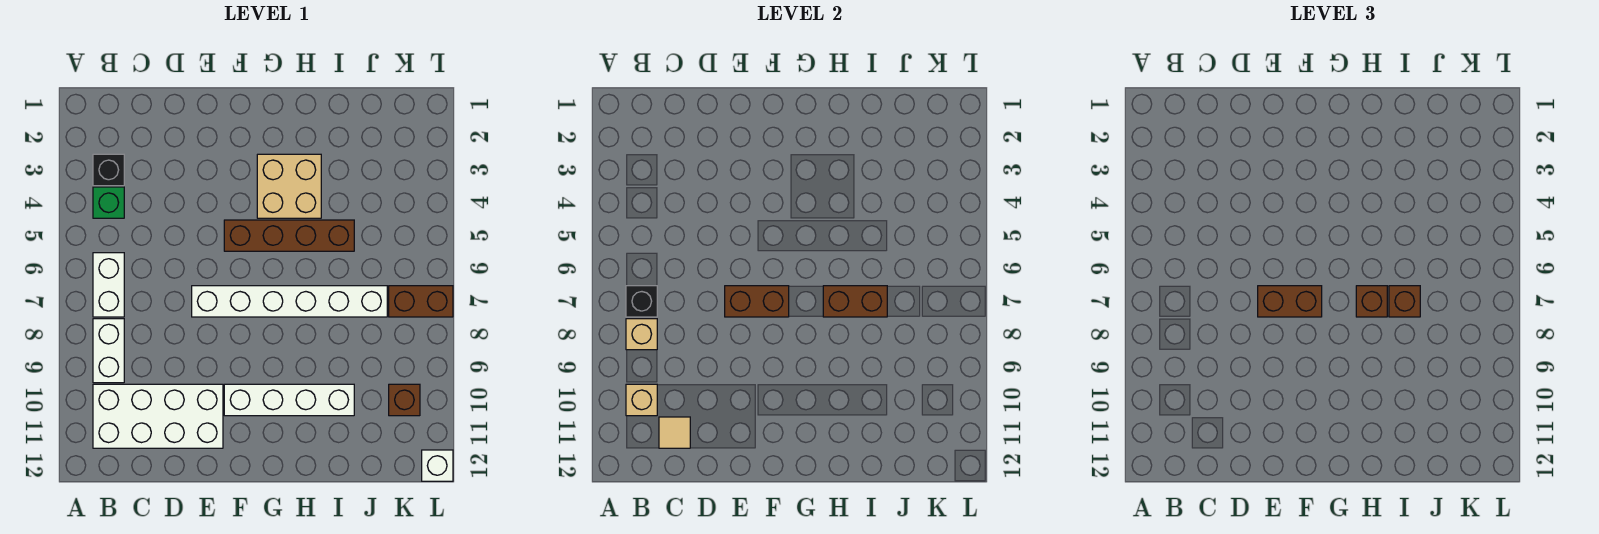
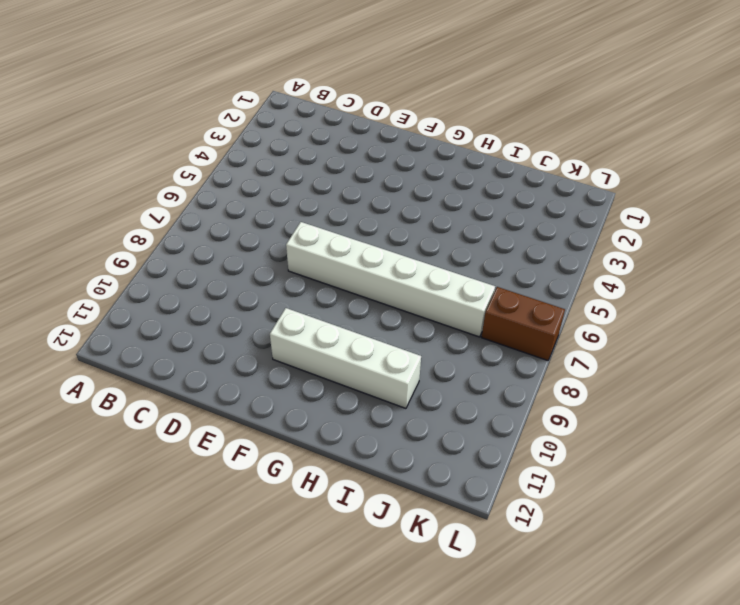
none -> black 1x1 brick [93,154,124,186]
none -> green 1x1 brick [93,187,124,218]
none -> white 1x2 brick [93,253,124,317]

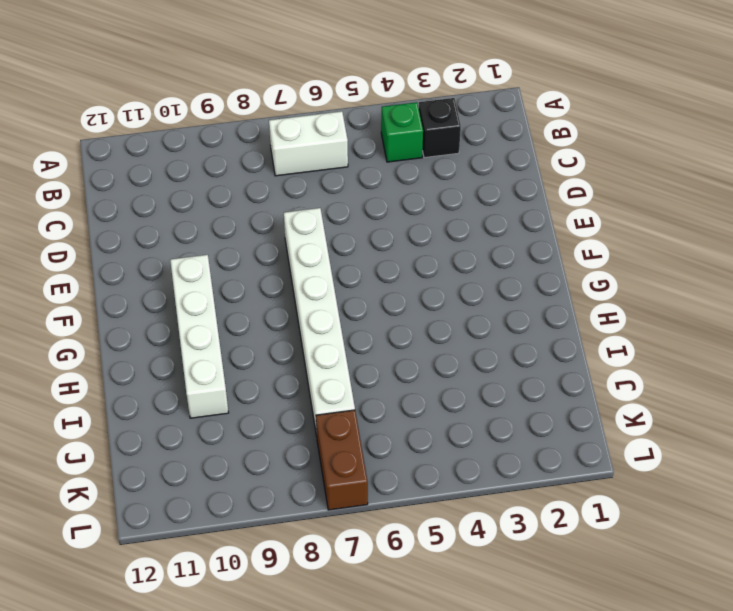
none -> white 1x2 brick [93,319,124,383]
none -> white 2x4 brick [93,384,223,448]
none -> brown 1x4 brick [224,220,354,251]

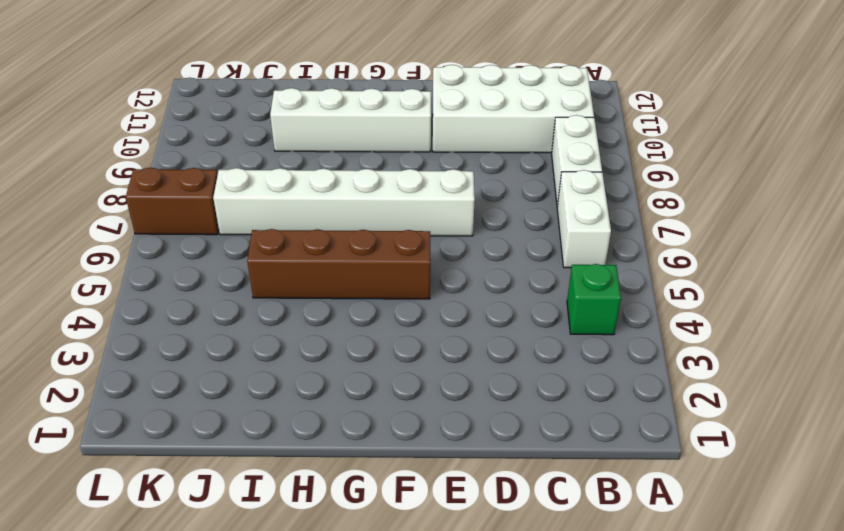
none -> black 1x1 brick [93,154,124,186]
none -> tan 2x2 brick [257,154,321,218]
none -> brown 1x1 brick [389,384,420,416]

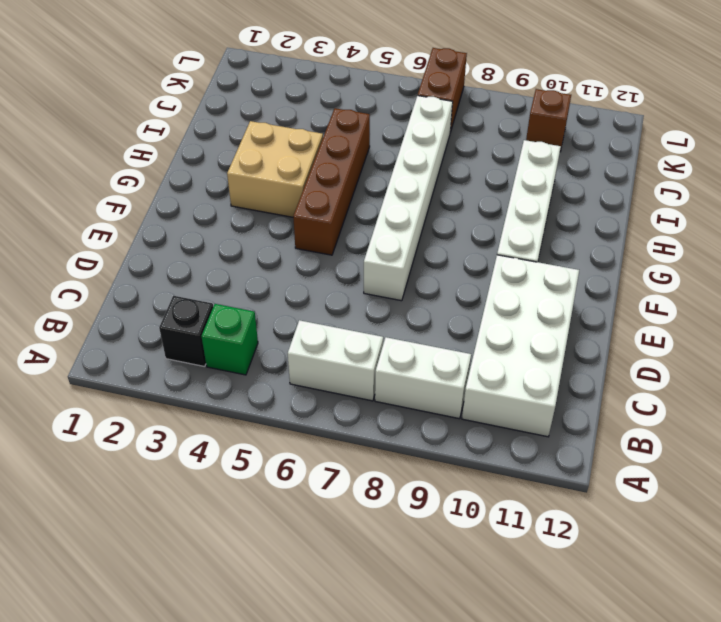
none -> white 1x1 brick [422,450,453,481]
none -> black 1x1 brick [626,286,657,317]
none -> tan 1x1 brick [626,319,657,350]

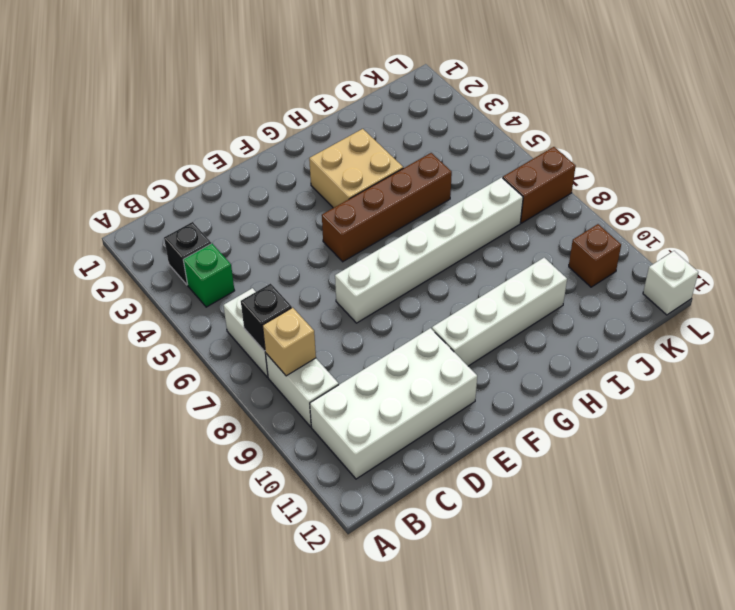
none -> tan 1x1 brick [626,384,657,416]
none -> tan 1x1 tile [659,417,690,448]
none -> brown 1x2 brick [725,286,789,317]

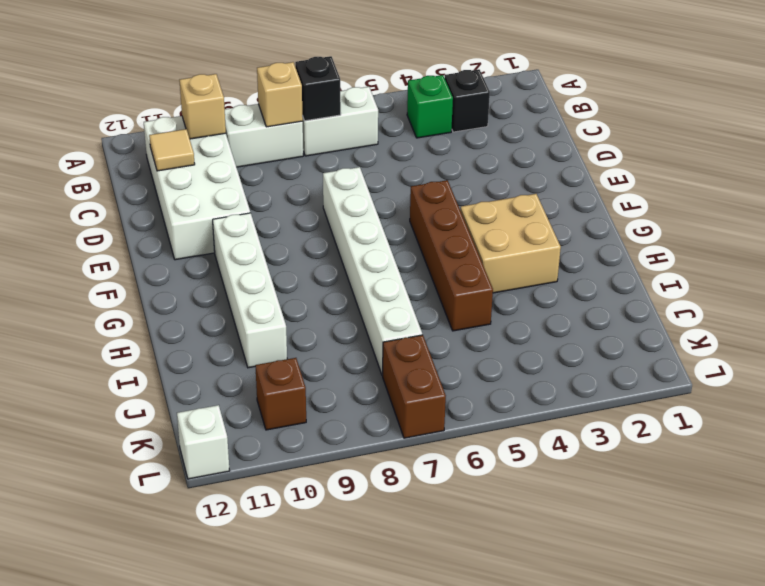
none -> brown 1x2 brick [725,286,789,317]
none -> brown 1x2 brick [823,286,887,317]
none -> brown 1x2 brick [1258,286,1322,317]

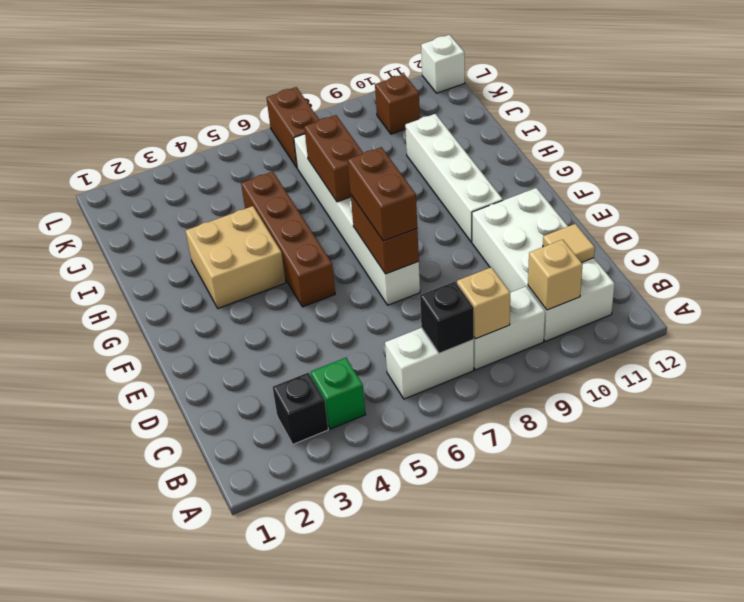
none -> brown 1x1 brick [1356,286,1387,317]
none -> brown 1x1 brick [1389,286,1420,317]

